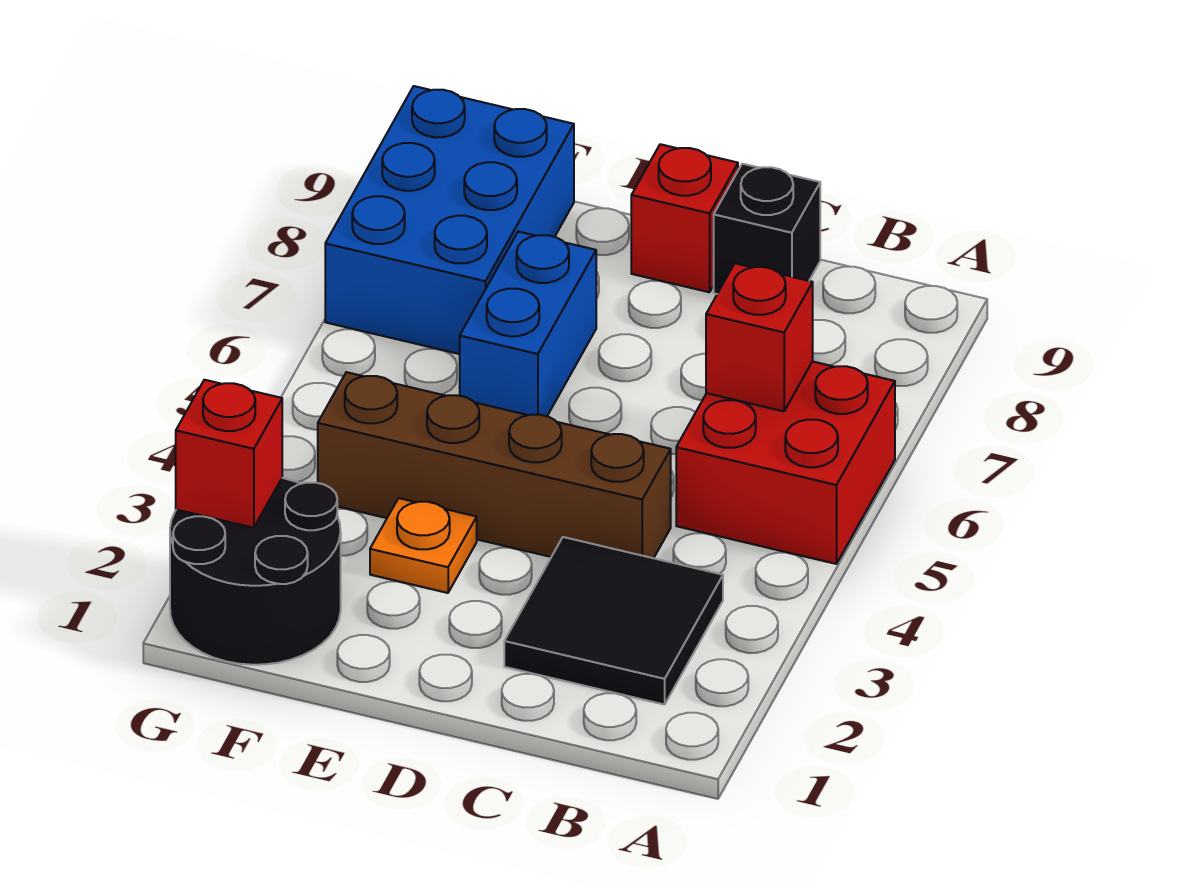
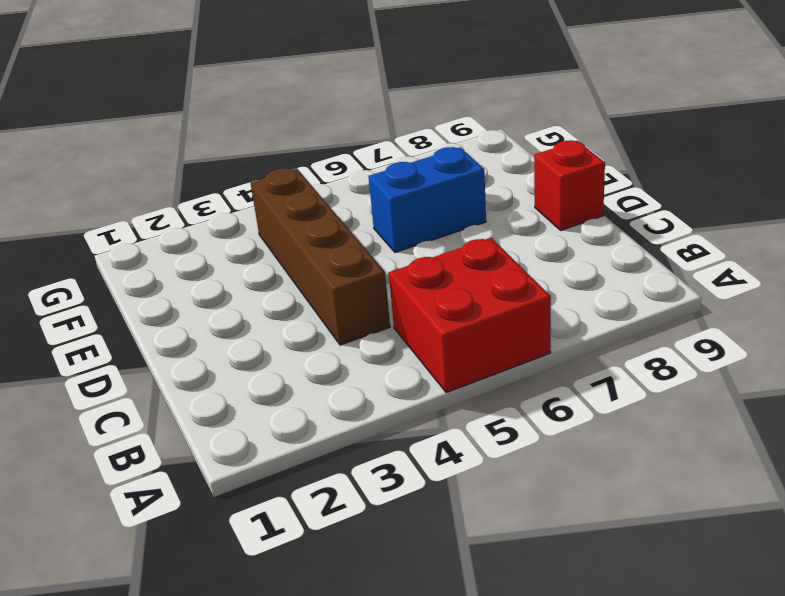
none -> black 2x2 tile [504,537,723,705]
none -> black 1x1 brick [714,164,820,294]

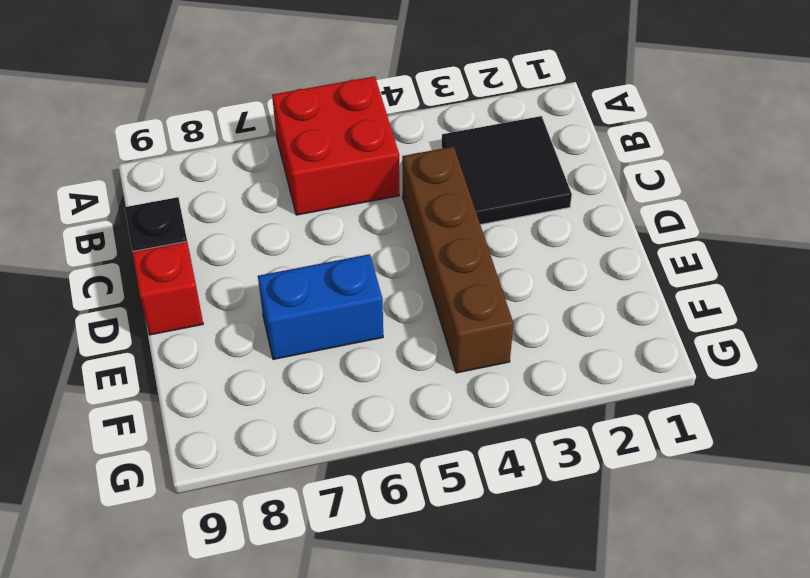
none -> orange 1x1 plate [370,498,477,593]
none -> black 2x2 round brick [170,478,341,665]

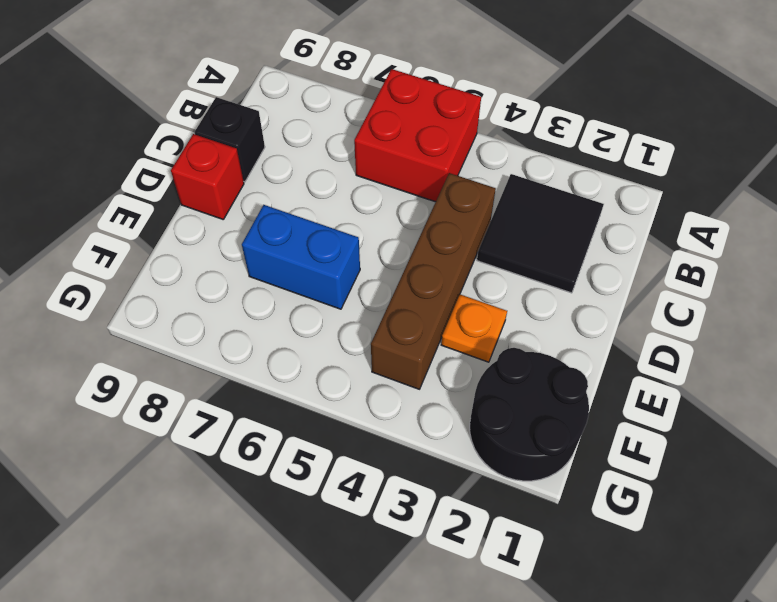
none -> blue 2x3 brick [325,86,574,354]
none -> red 1x1 brick [706,264,813,411]

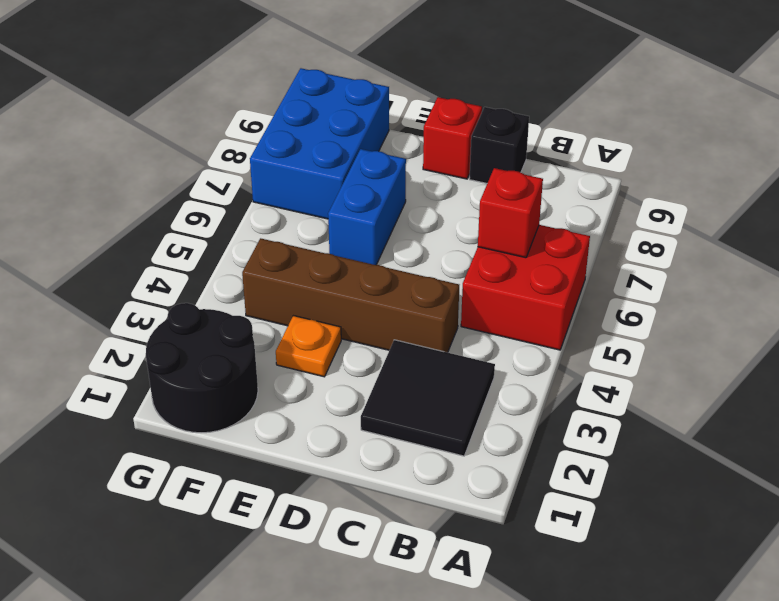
none -> red 1x1 brick [176,380,282,528]

